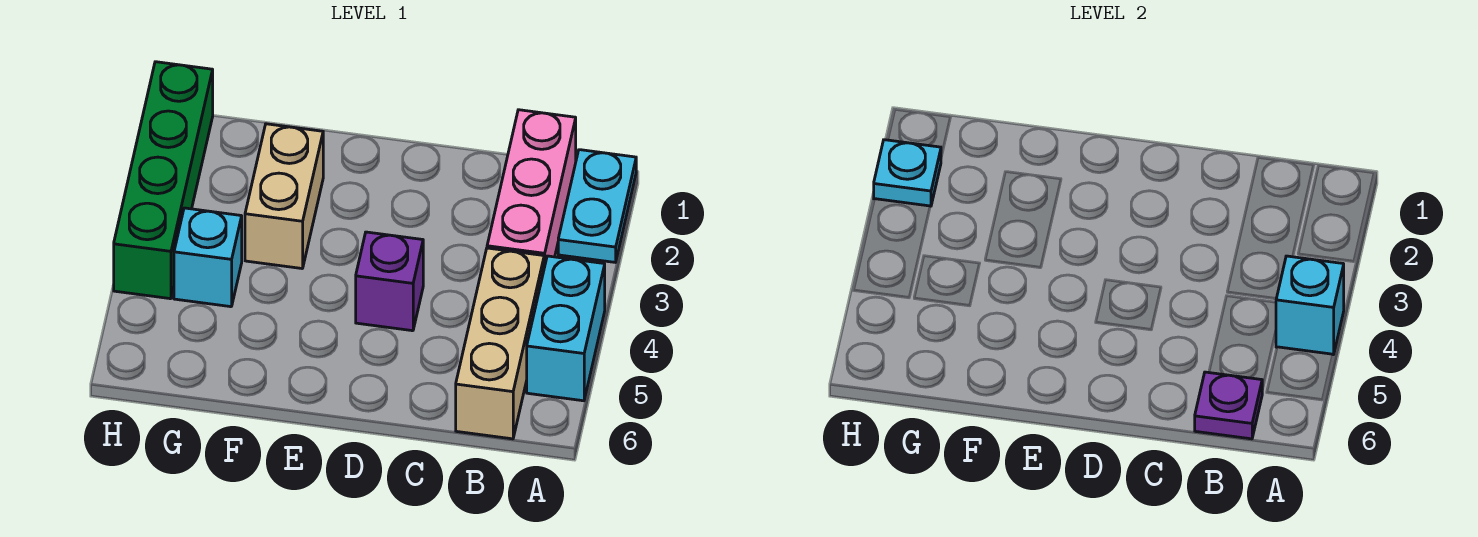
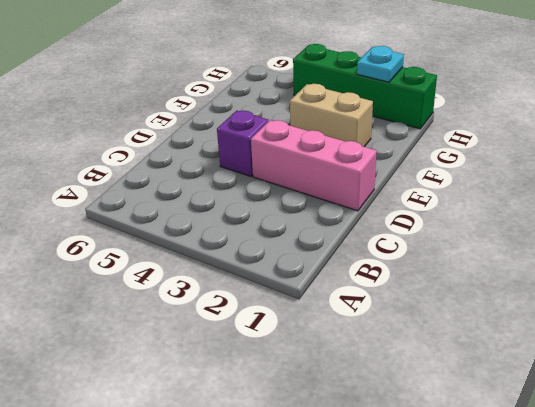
pink 1x3 brick [251,120,377,211] -> pink 1x3 brick moved to [487,110,576,267]
none -> cyan 1x2 plate [558,150,636,262]
none -> cyan 1x2 brick [527,256,605,401]

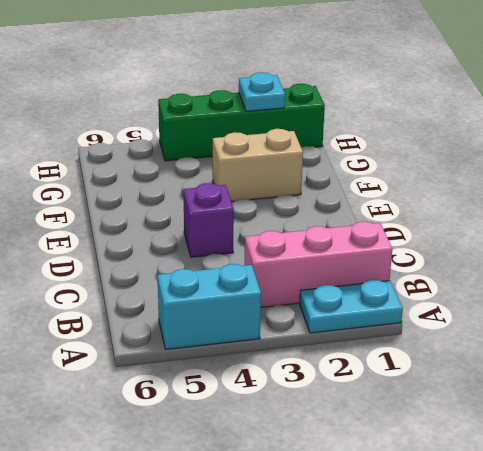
none -> tan 1x3 brick [456,248,544,439]
none -> cyan 1x1 brick [174,208,242,307]

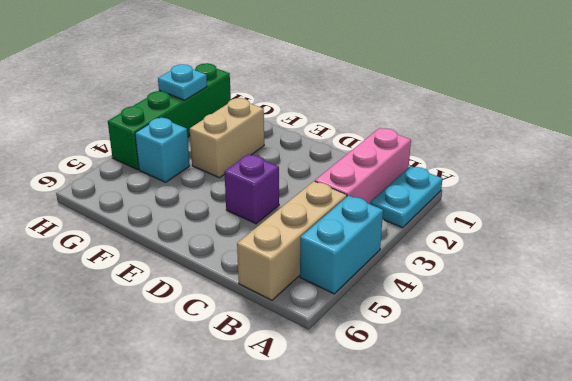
none -> cyan 1x1 brick [1276,256,1344,355]
none -> purple 1x1 plate [1195,372,1262,439]

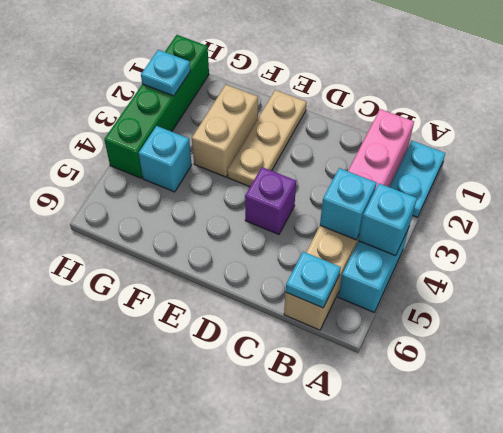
cyan 1x1 brick [320,168,376,240] -> none
cyan 1x1 plate [286,252,341,308] -> purple 1x1 plate [1195,372,1262,439]
tan 1x3 plate [227,90,307,187] -> none

